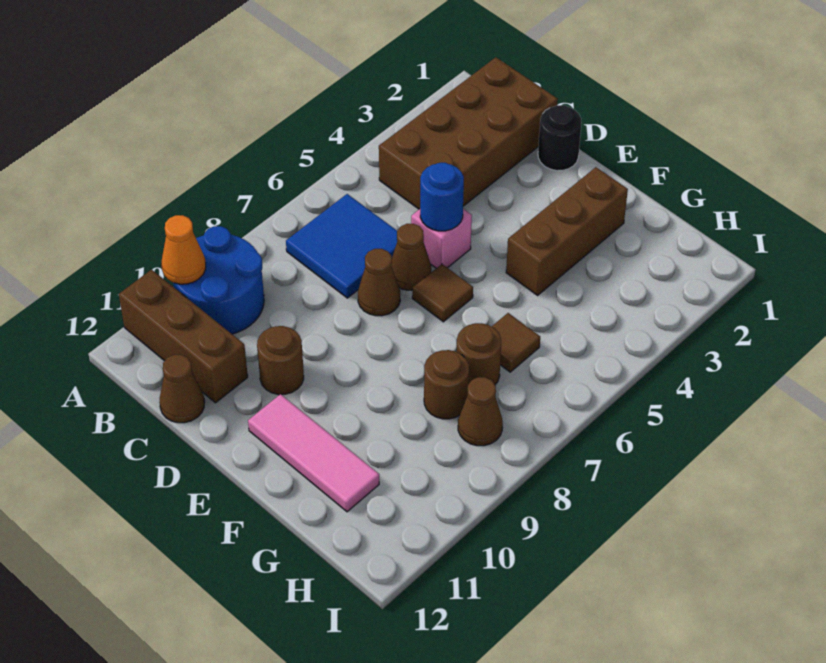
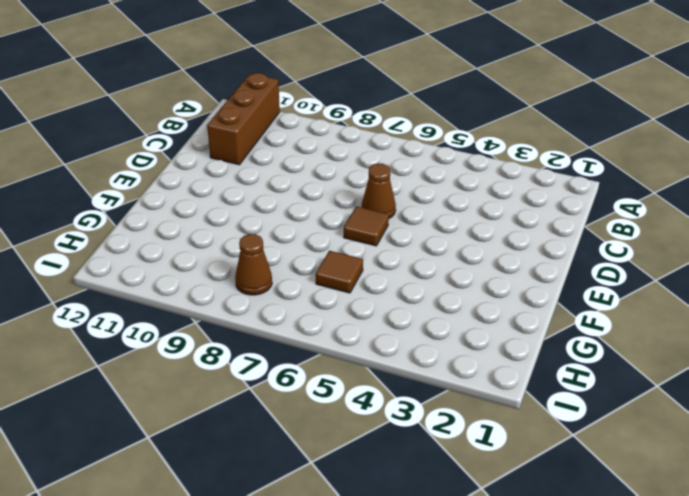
none -> blue 2x2 round brick [173,226,264,334]
none -> brown 2x4 brick [379,57,558,209]
none -> blue 2x2 tile [286,194,397,298]

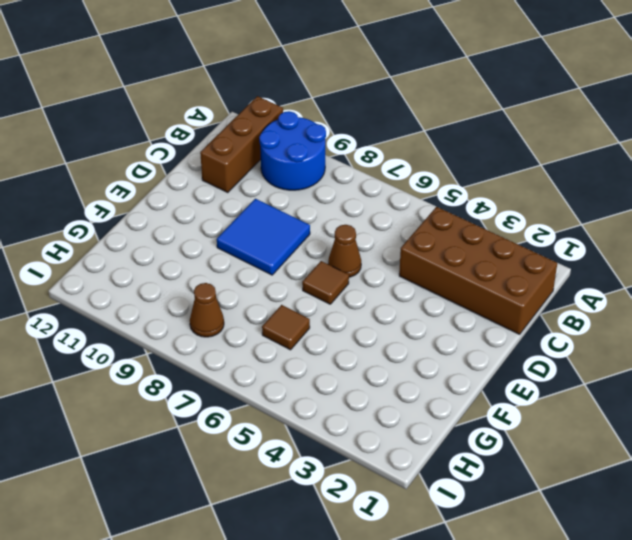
blue 2x2 tile [217,199,310,275] -> blue 2x2 tile moved to [286,194,397,298]
none -> brown 1x1 cone [159,355,205,423]
none -> black 1x1 round brick [538,105,581,171]
none -> pink 1x1 brick [411,209,472,268]

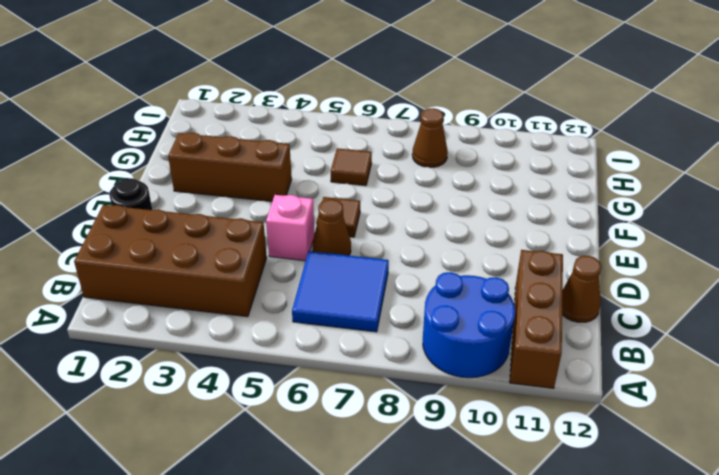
none -> brown 1x1 cone [358,249,400,316]
none -> brown 1x1 round brick [257,326,304,395]
none -> pink 1x3 tile [248,394,379,512]

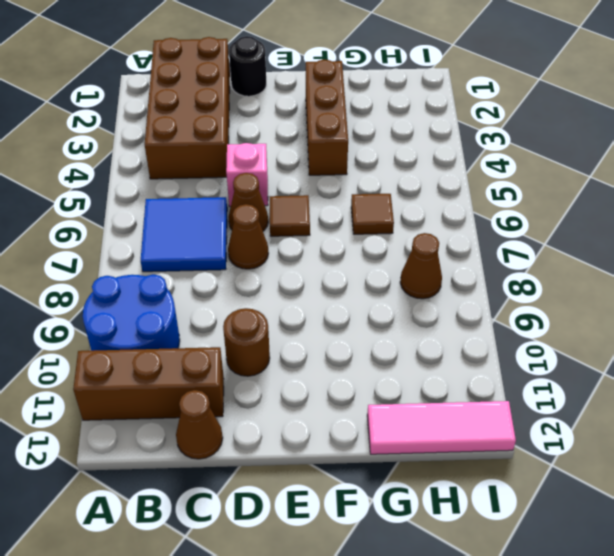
pink 1x3 tile [367,401,516,454] -> pink 1x3 tile moved to [248,394,379,512]
none -> brown 1x1 round brick [457,323,501,385]
none -> brown 1x1 round brick [424,350,469,419]
none -> orange 1x1 cone [161,215,206,284]

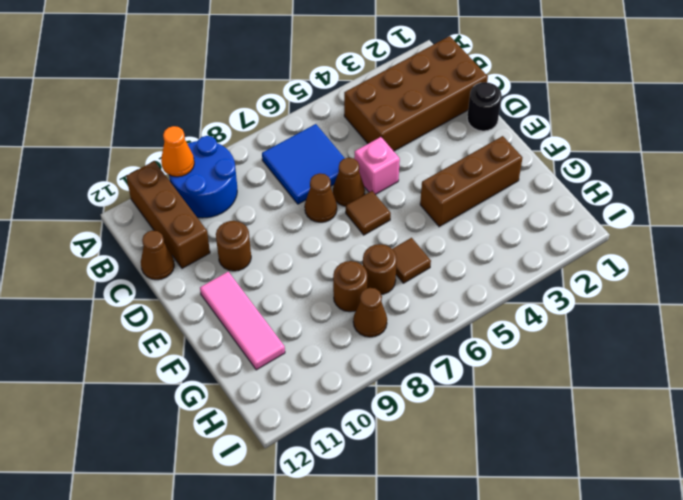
none -> blue 1x1 round brick [420,163,464,231]

